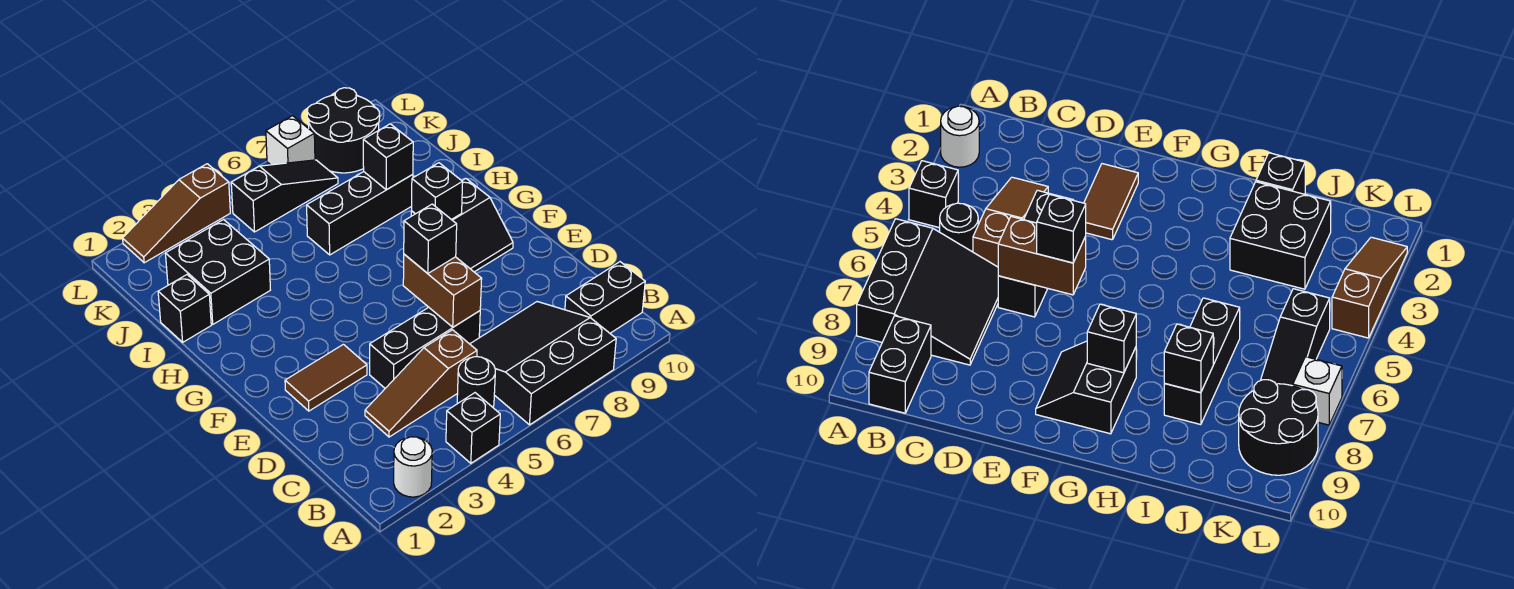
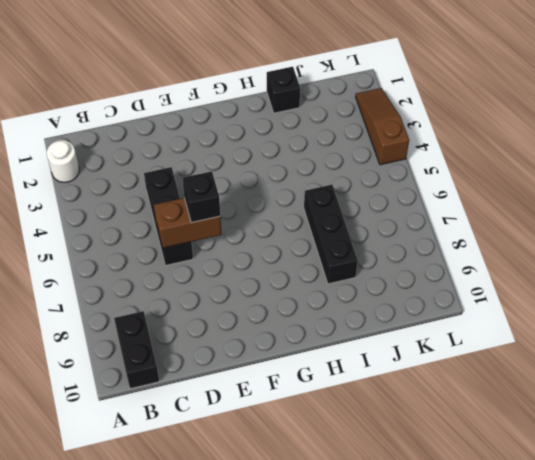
none -> black 1x1 brick [446,393,500,463]
none -> black 3x3 slope [470,302,616,425]
none -> black 1x1 round brick [457,357,495,407]

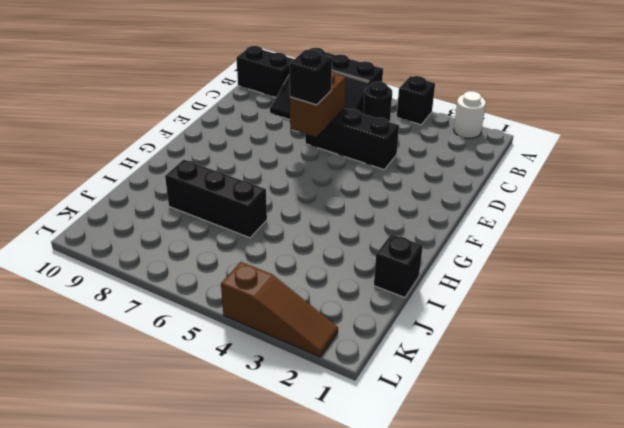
none -> brown 1x3 slope [365,330,477,437]
none -> brown 1x2 tile [285,344,367,411]
none -> black 2x2 slope [411,179,513,272]

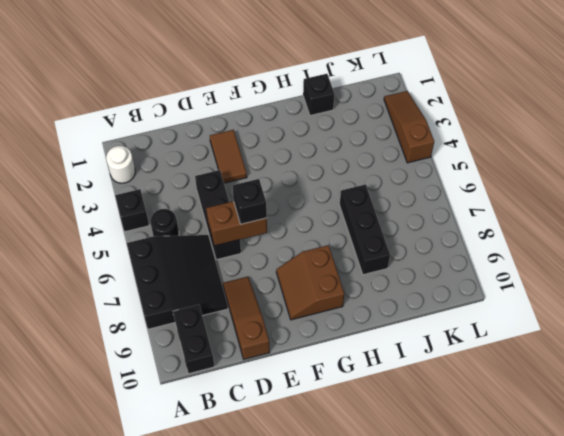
brown 1x3 slope [223,277,270,359] -> brown 1x3 slope moved to [365,330,477,437]
brown 2x2 slope [276,245,344,320] -> black 2x2 slope [411,179,513,272]
none -> black 2x2 brick [165,220,270,324]
none -> black 1x3 slope [231,160,338,232]
none -> black 2x2 round brick [307,88,380,173]

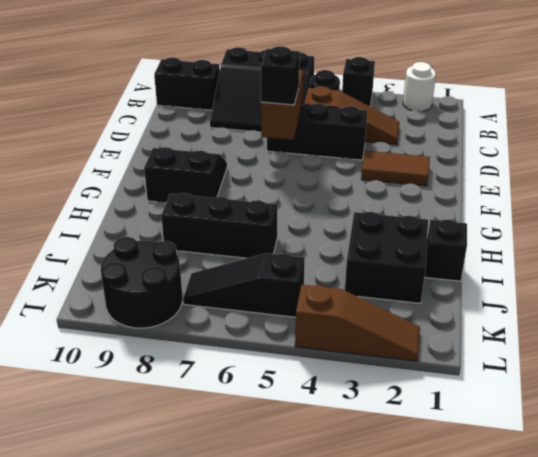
none -> white 1x1 brick [266,116,315,165]
none -> black 1x1 brick [412,163,463,220]
none -> black 1x1 brick [363,124,413,190]

